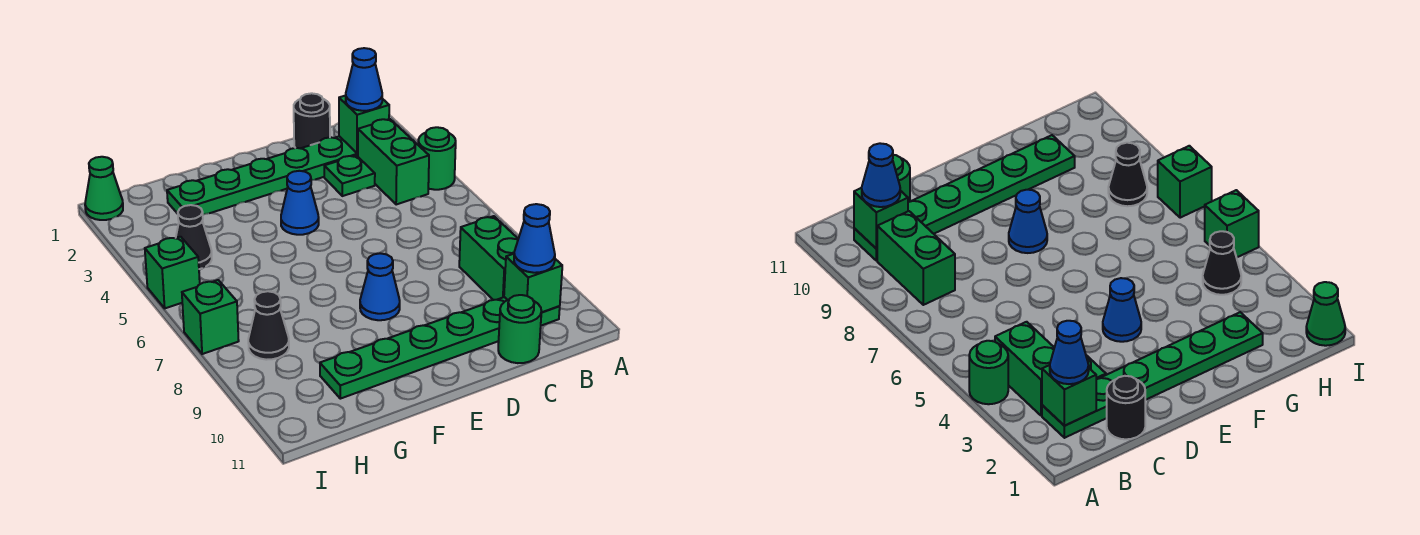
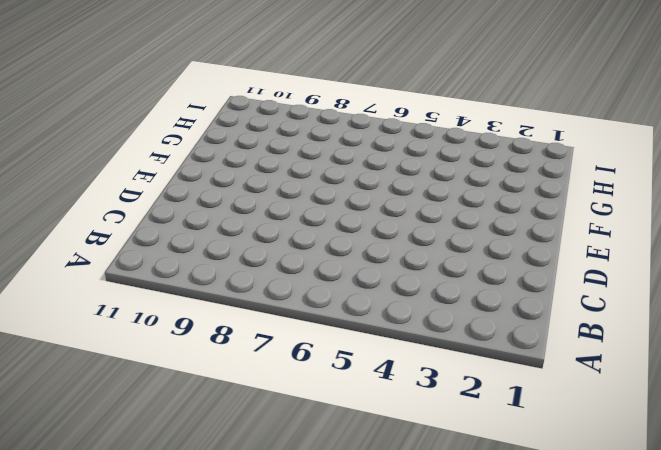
none -> green 1x1 round brick [418,127,456,190]
none -> green 1x6 plate [167,136,358,215]
none -> green 1x2 brick [358,119,429,205]

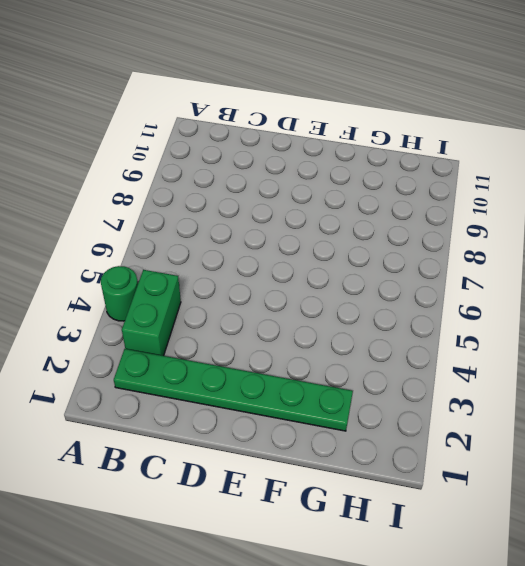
none -> green 1x2 brick [459,216,518,300]
none -> green 1x6 plate [320,297,560,399]
none -> black 1x1 round brick [294,93,330,148]

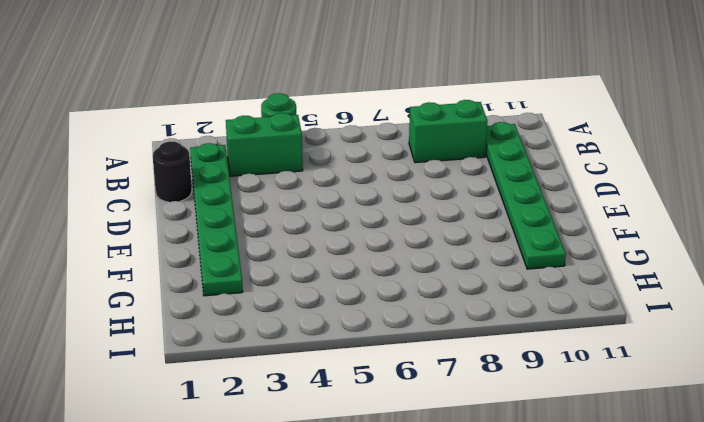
none -> green 1x1 plate [324,155,375,196]
none -> green 1x1 round brick [498,295,541,363]
none -> blue 1x1 cone [281,171,319,235]

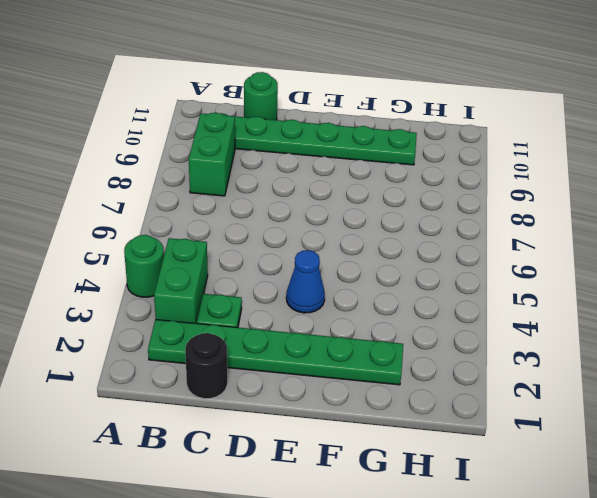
none -> blue 1x1 cone [360,253,400,320]
none -> black 1x1 cone [176,205,212,269]
none -> black 1x1 cone [248,291,289,360]

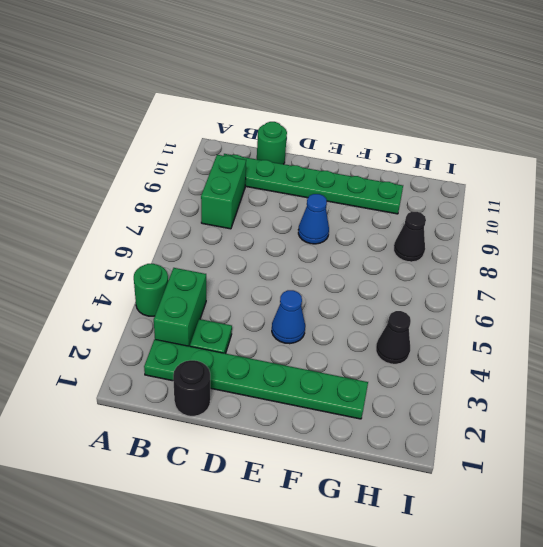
none -> green 1x1 cone [85,157,123,220]
none -> green 1x1 brick [145,237,200,308]
none -> green 1x1 brick [182,280,239,354]

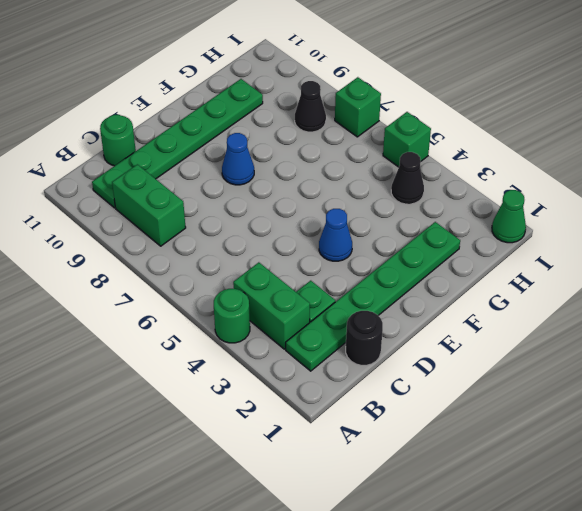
none -> green 1x1 brick [339,95,389,153]
none -> green 1x1 brick [504,254,562,312]
none -> blue 1x1 cone [346,48,382,111]

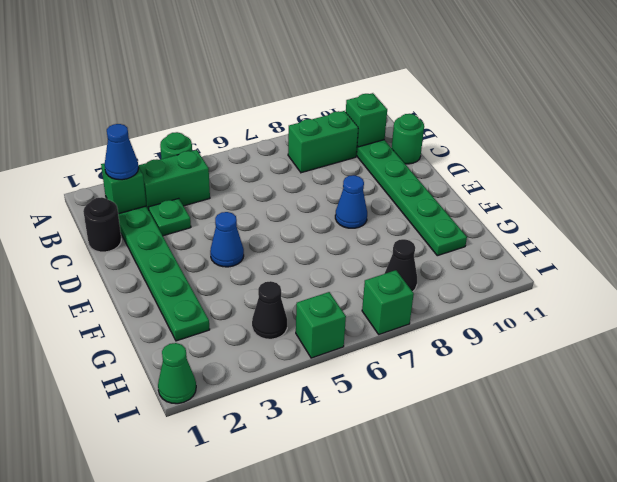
none -> blue 1x1 cone [514,204,555,273]

